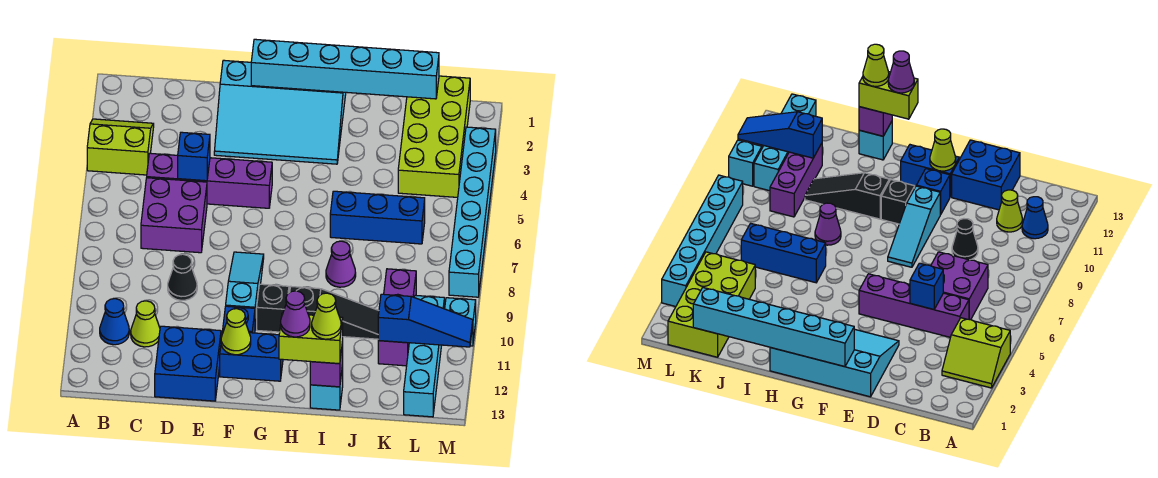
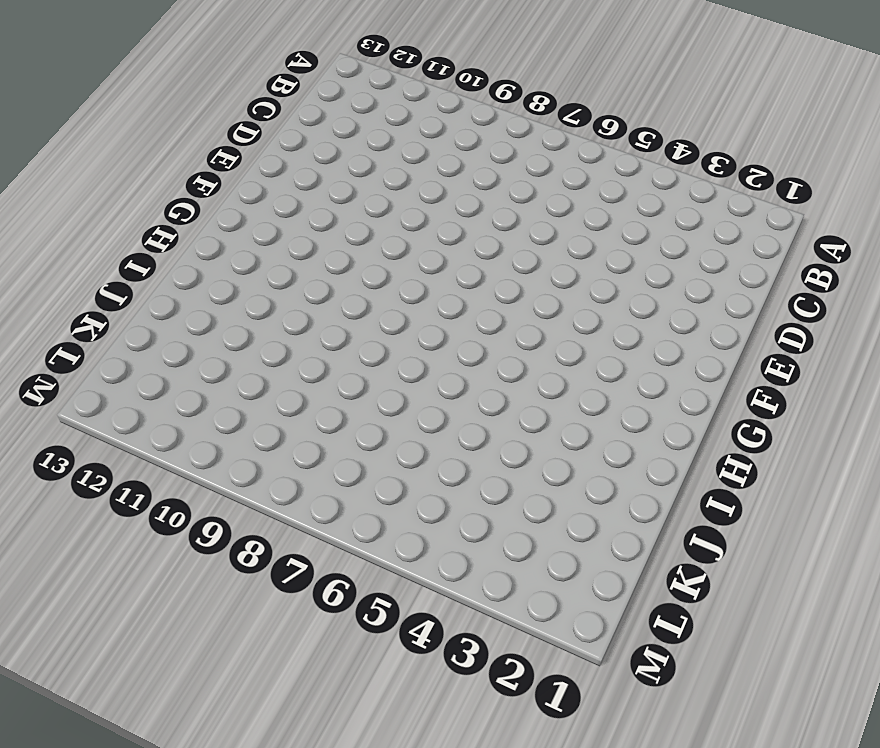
none -> lime 2x2 slope [87,119,154,175]
none -> blue 1x1 cone [100,299,129,345]
none -> purple 1x4 brick [147,153,272,208]

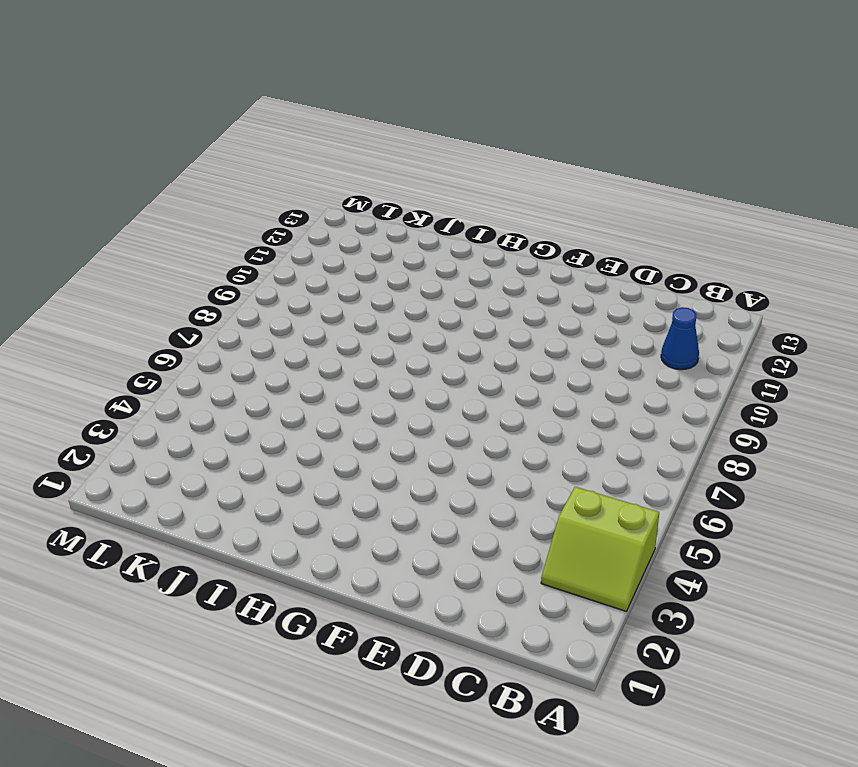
none -> purple 1x4 brick [147,153,272,208]
none -> purple 2x2 brick [141,178,207,253]
none -> lime 1x1 cone [131,301,160,347]

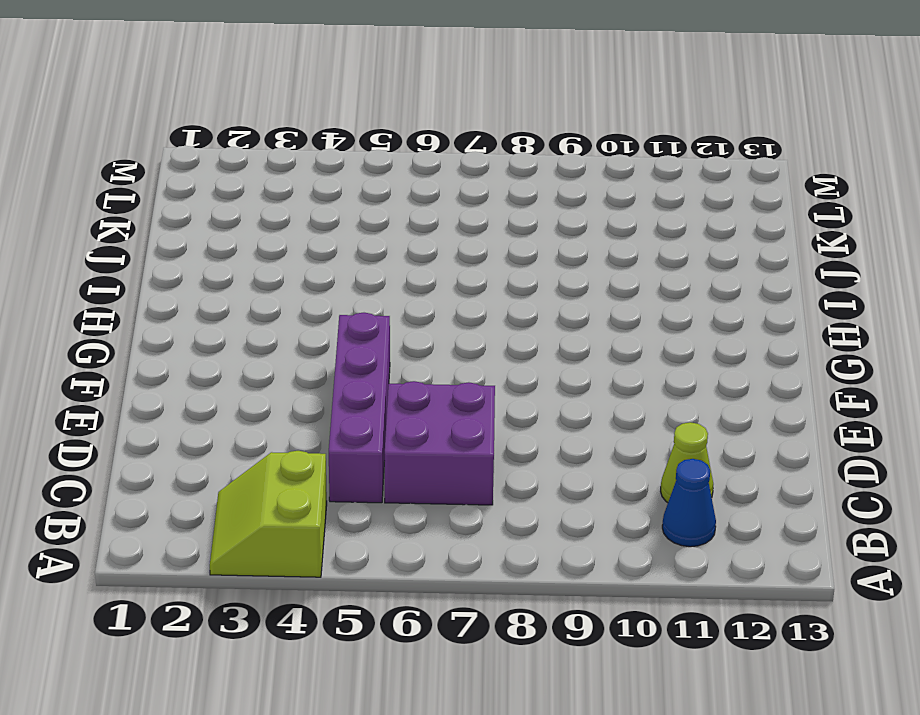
none -> black 1x1 cone [168,254,197,300]
none -> blue 2x2 brick [155,326,221,401]
none -> cyan 3x4 slope [214,60,346,164]

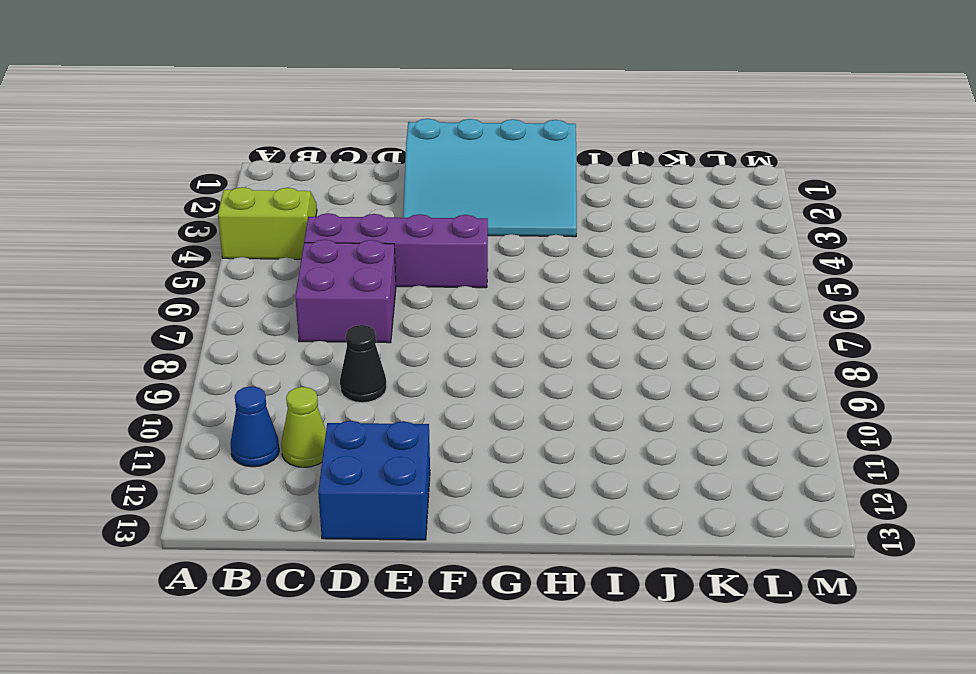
none -> cyan 1x3 slope [226,252,264,327]
none -> blue 1x1 brick [223,306,255,333]
none -> blue 1x2 brick [220,331,283,381]

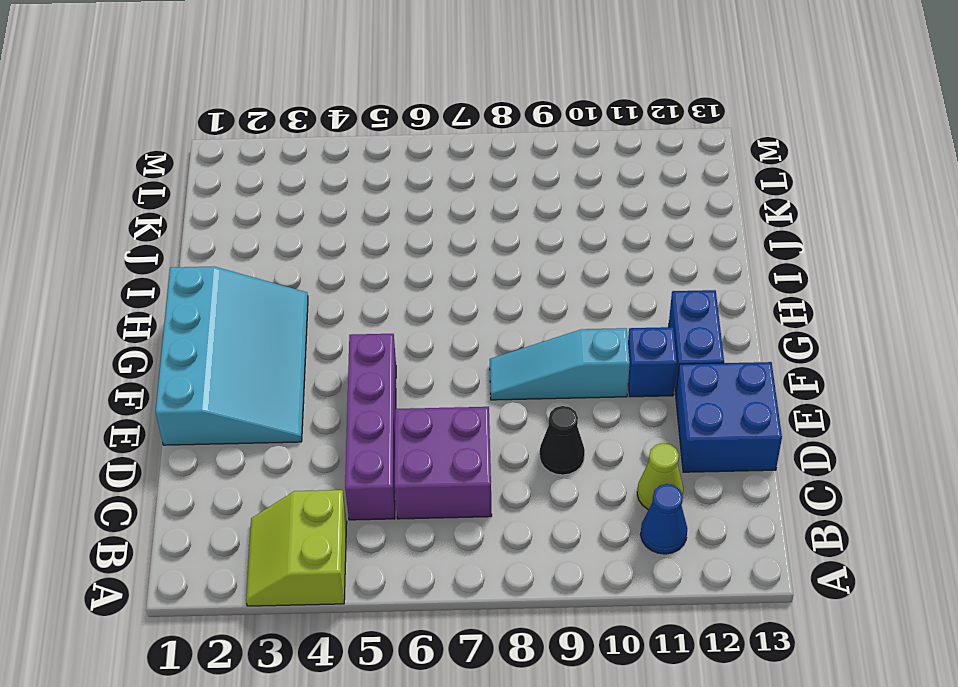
none -> black 1x1 brick [257,284,289,332]
none -> black 1x3 slope [290,287,379,339]
none -> blue 1x3 brick [330,191,425,244]

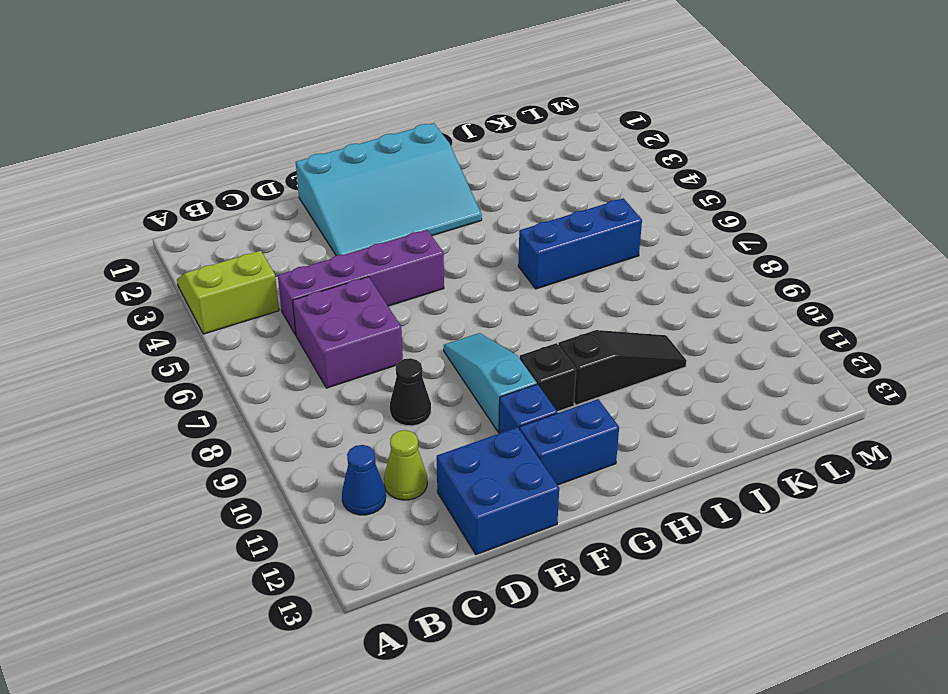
none -> purple 1x1 cone [326,241,356,287]
none -> cyan 1x1 brick [310,365,343,410]
none -> lime 2x4 brick [398,76,470,197]

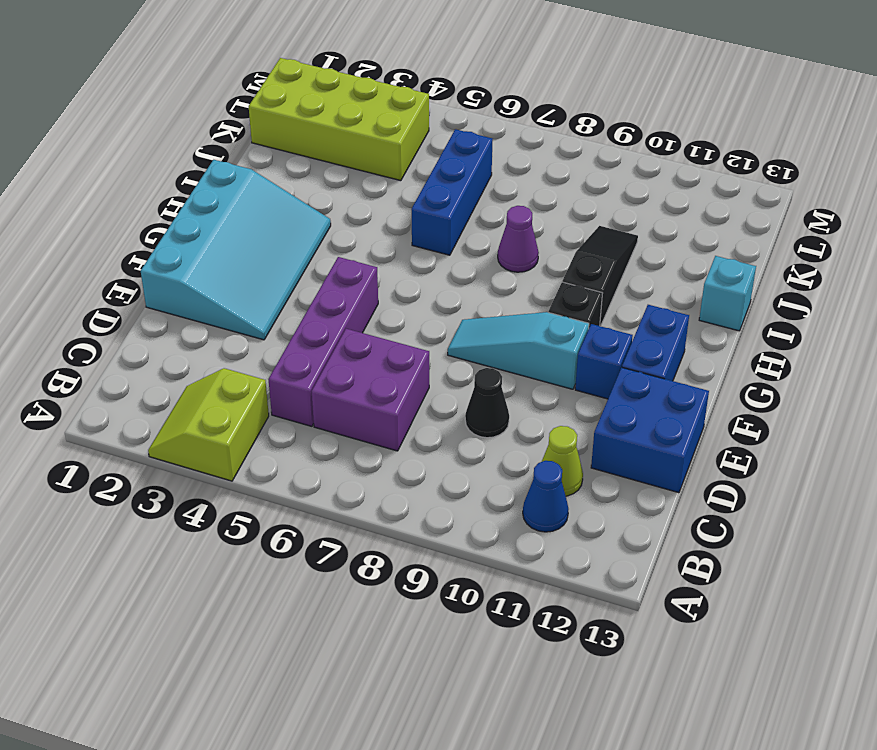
none -> purple 1x3 brick [378,269,416,366]
none -> cyan 1x4 brick [404,295,444,417]
none -> cyan 1x6 brick [449,127,496,297]

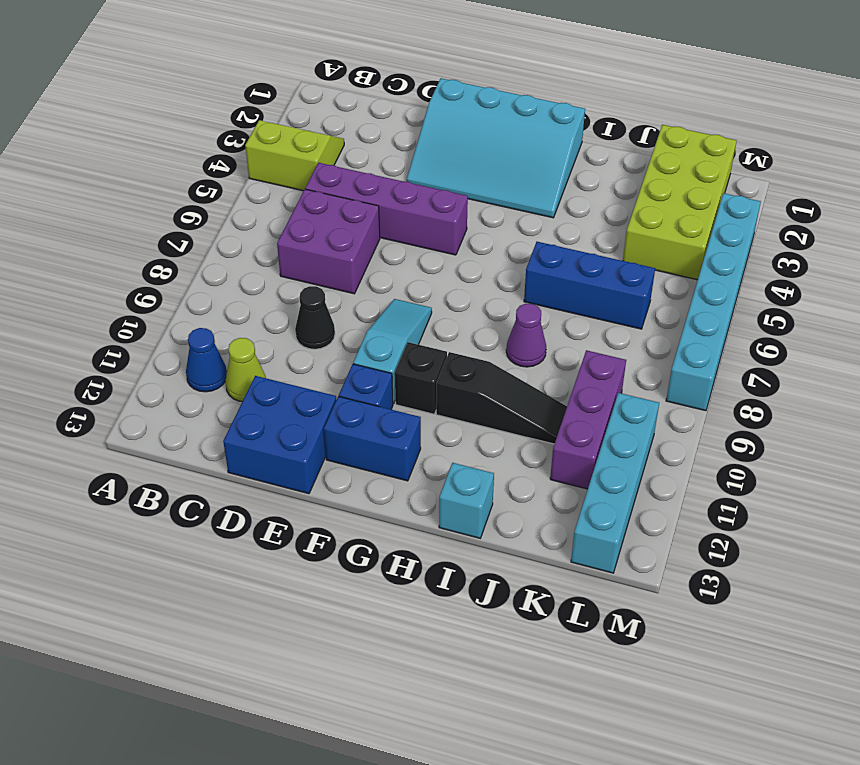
none -> cyan 1x1 brick [445,298,476,346]
none -> blue 1x1 brick [178,132,210,181]
none -> cyan 1x6 brick [251,39,439,99]

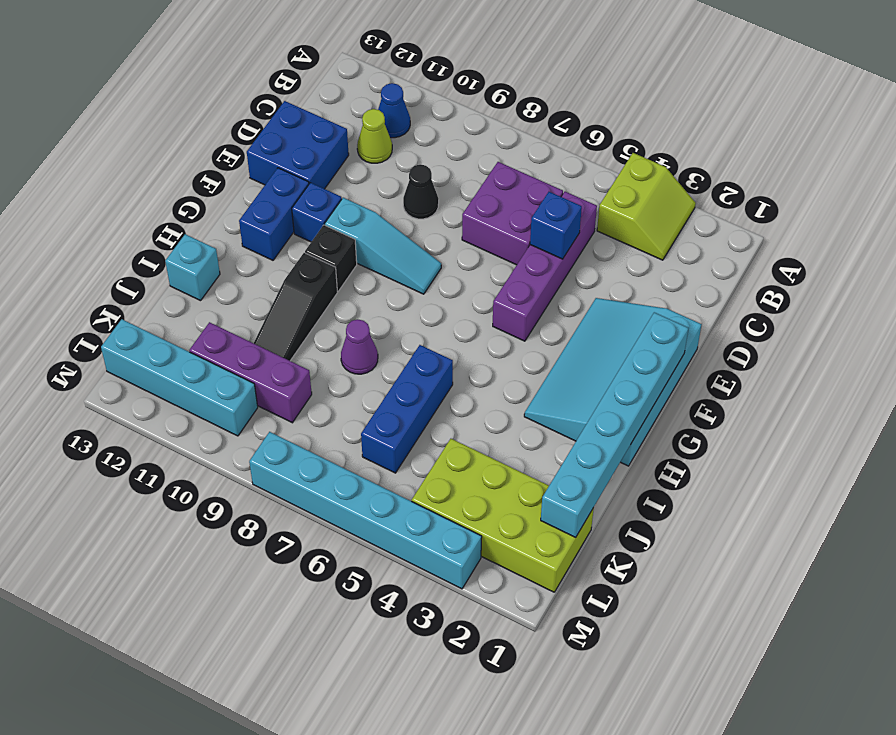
none -> cyan 1x1 brick [445,298,476,346]
none -> lime 1x1 cone [221,309,251,355]
none -> purple 1x1 brick [310,342,343,387]

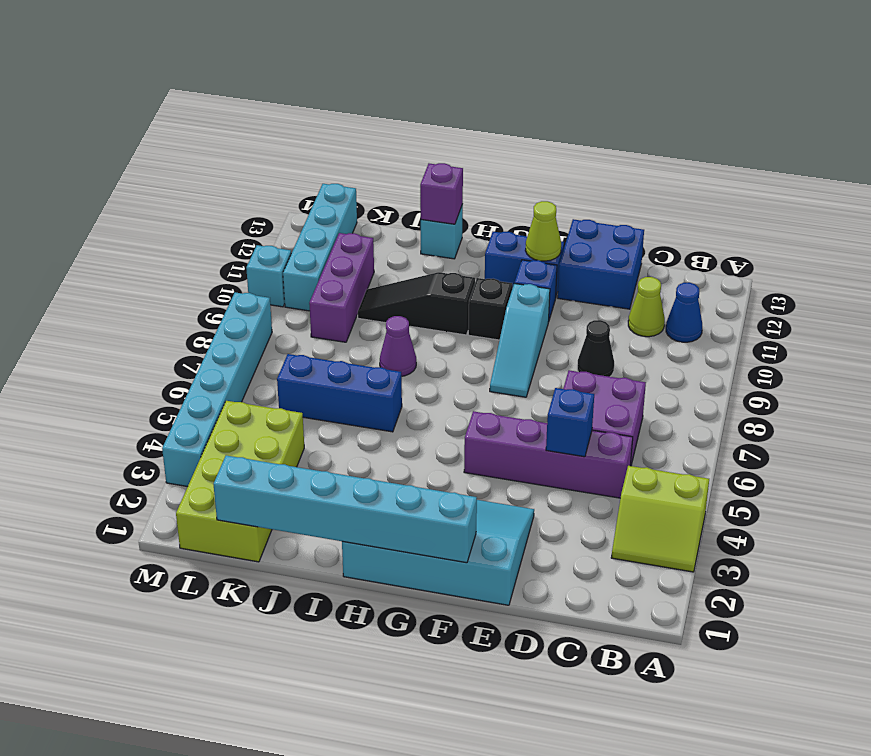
none -> blue 1x3 slope [378,294,473,347]
none -> lime 1x2 brick [279,313,343,364]
none -> purple 1x1 cone [281,291,310,337]

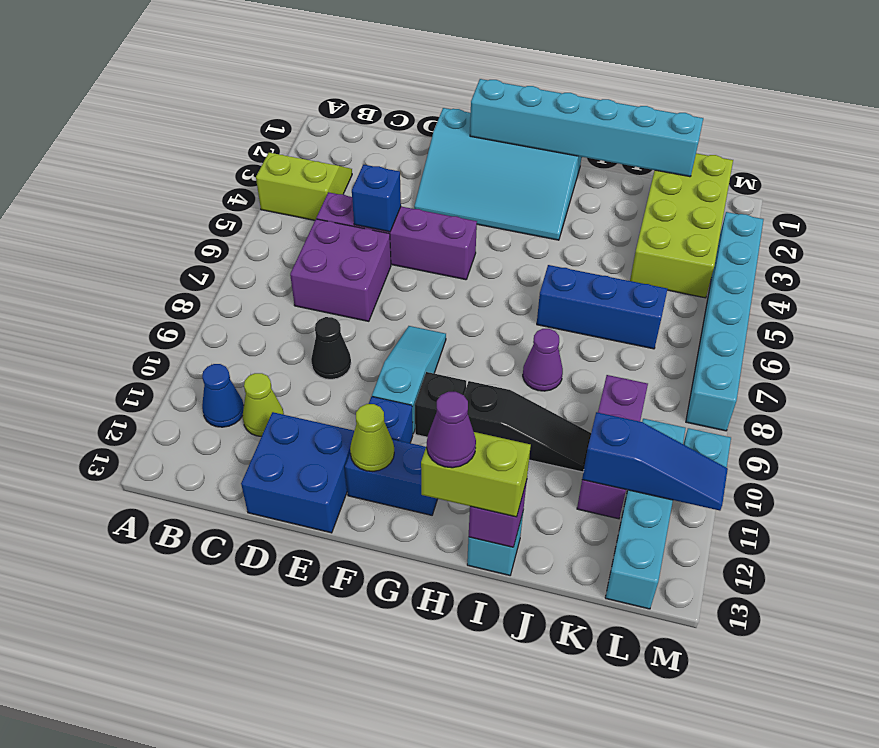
none -> lime 1x1 cone [312,293,341,339]

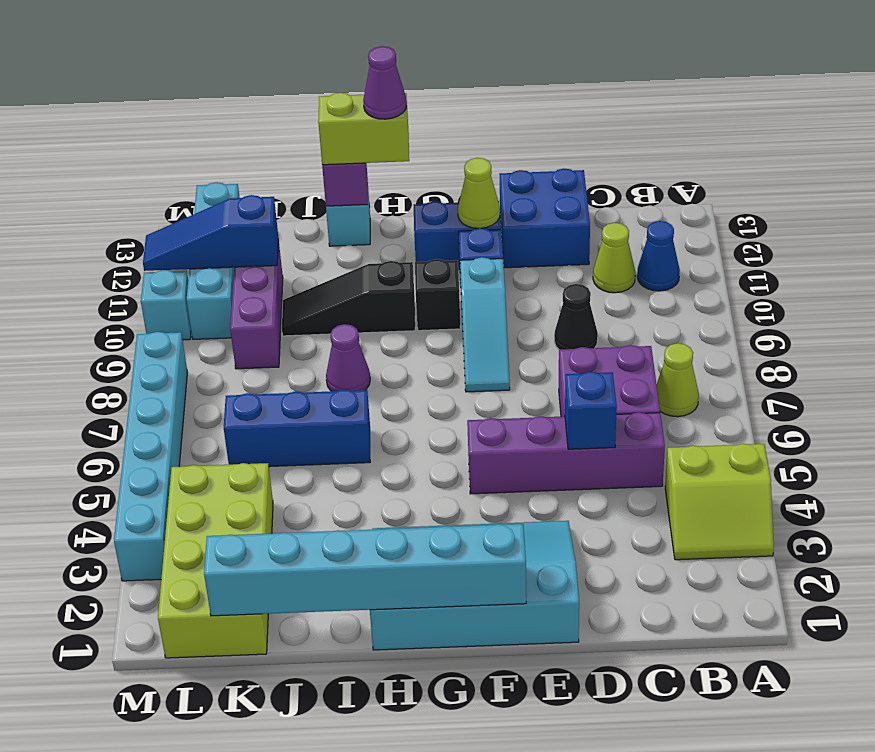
lime 1x1 cone [657,343,699,417] -> lime 1x1 cone moved to [312,293,341,339]

